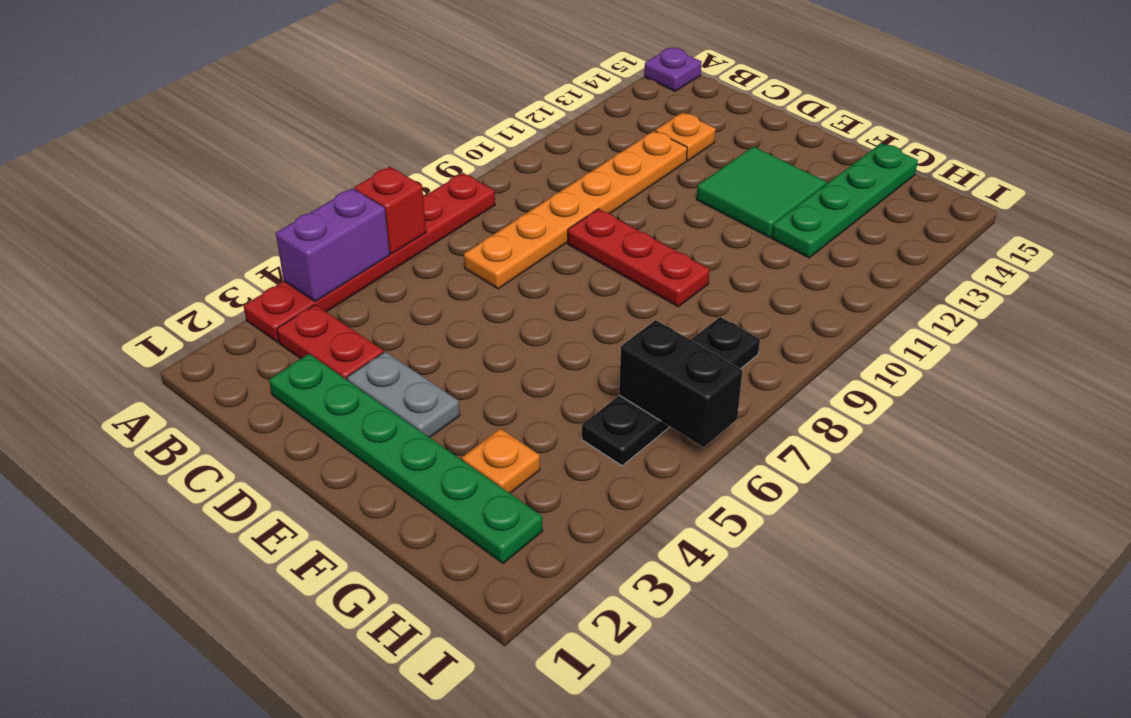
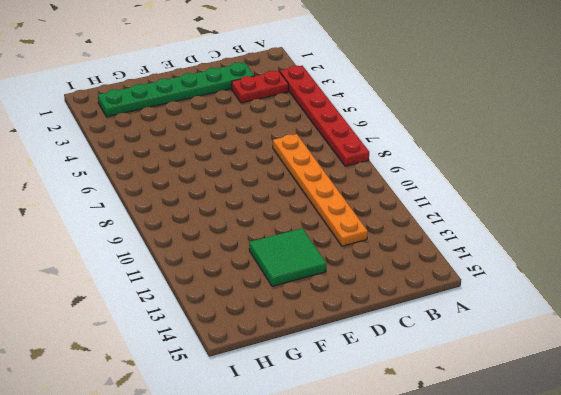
none -> purple 1x1 plate [644,47,702,91]
none -> orange 1x1 plate [655,113,716,161]
none -> grey 1x2 plate [347,352,460,437]

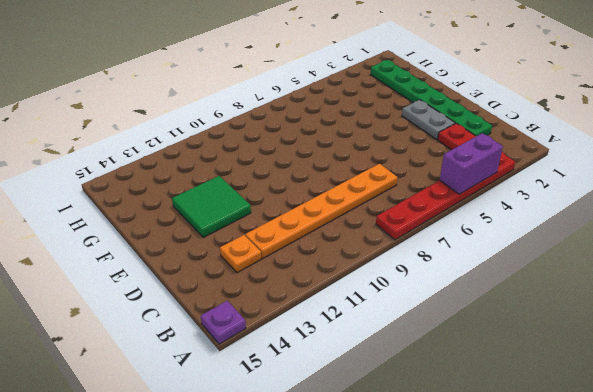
none -> red 1x3 plate [568,209,710,307]
none -> orange 1x1 plate [462,429,540,493]
none -> green 1x4 plate [772,143,918,258]

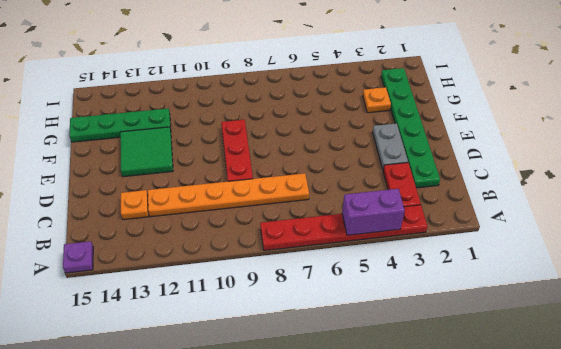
none -> black 1x4 plate [582,317,760,466]
none -> red 1x1 brick [354,167,426,254]
none -> black 1x2 brick [619,320,743,447]

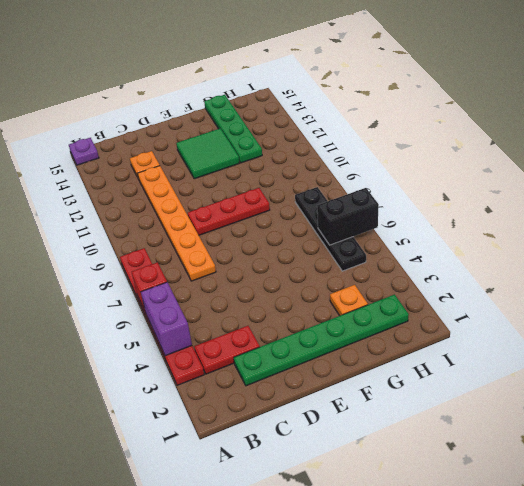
none -> grey 1x2 plate [347,352,460,437]

